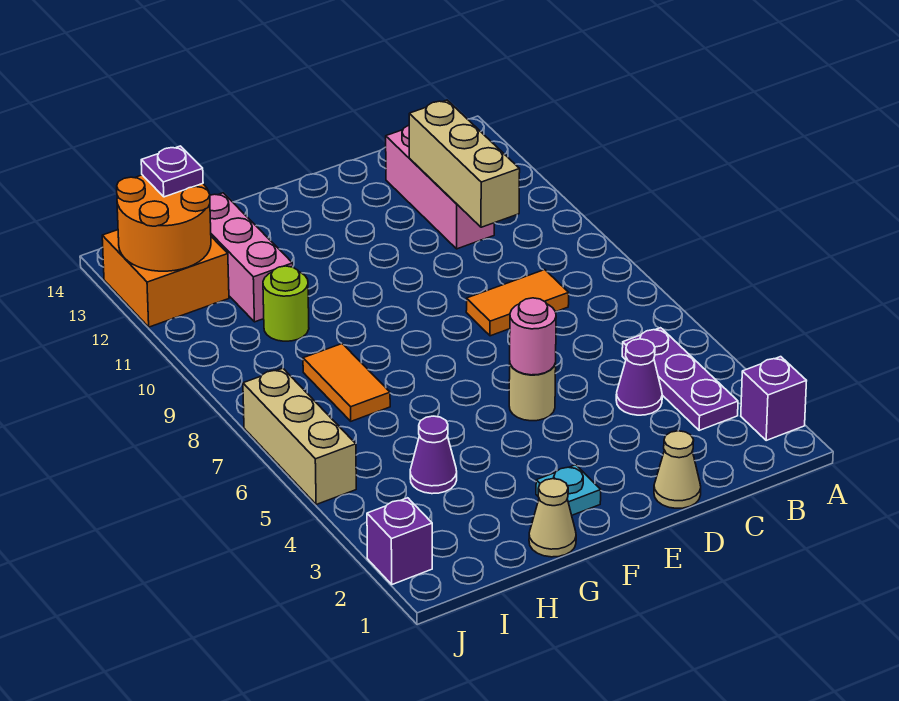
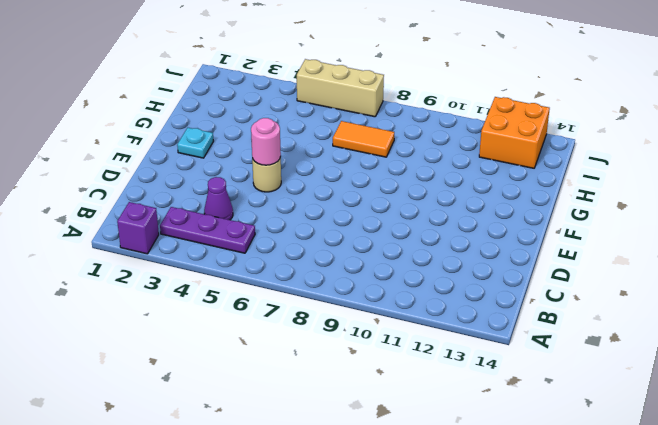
none -> orange 1x2 tile [466,270,569,336]
none -> pink 1x3 brick [386,125,494,249]
none -> tan 1x1 cone [654,431,701,508]

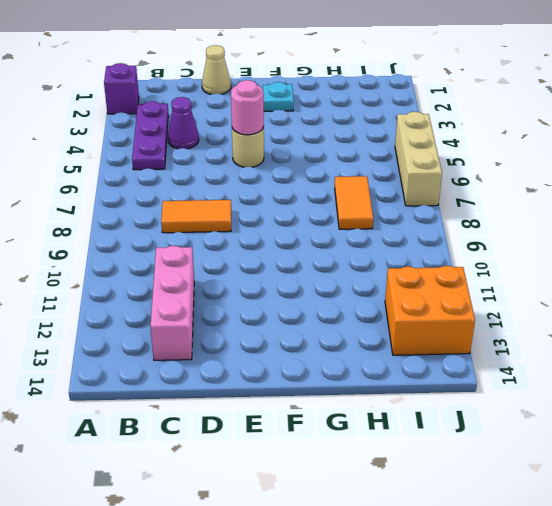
none -> tan 1x1 cone [529,479,576,557]
none -> purple 1x1 cone [410,416,457,494]
none -> lime 1x1 round brick [263,266,309,341]

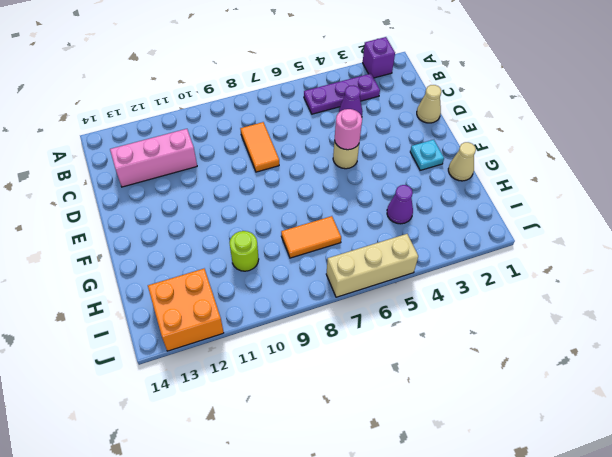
none -> pink 1x3 brick [210,193,293,322]
none -> purple 1x1 brick [367,498,432,584]
none -> tan 1x3 brick [409,100,520,227]

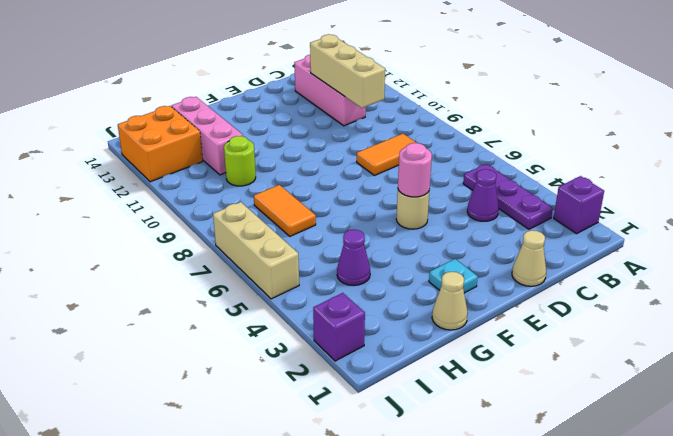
none -> orange 2x2 round brick [117,175,211,271]
none -> purple 1x1 plate [141,146,203,197]

